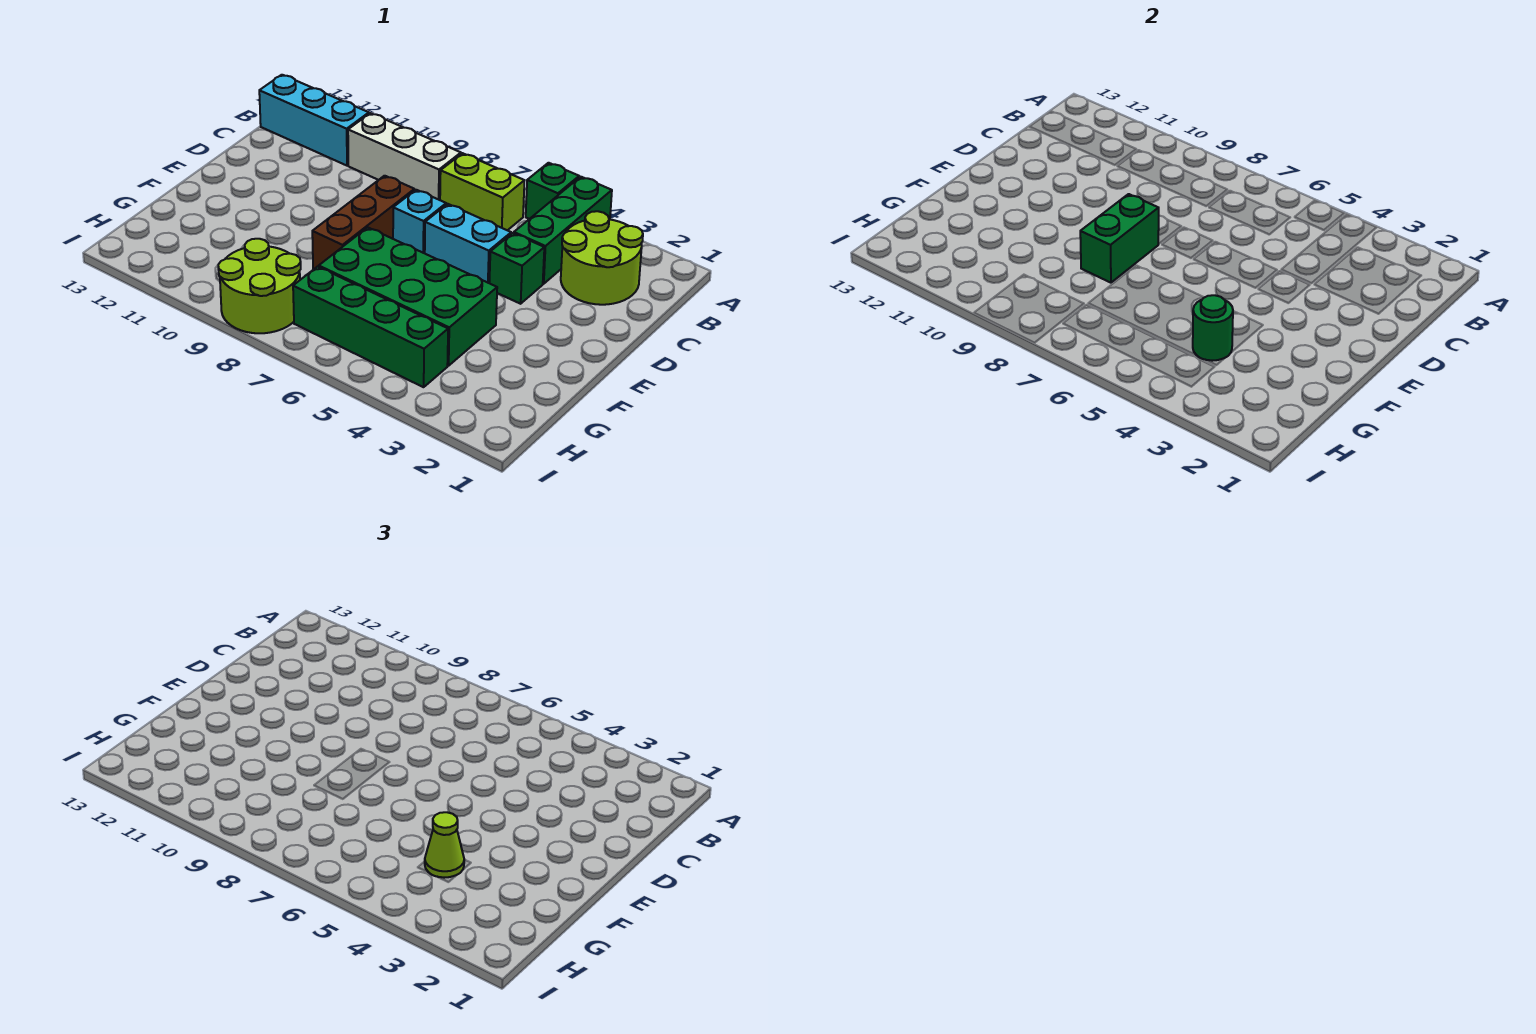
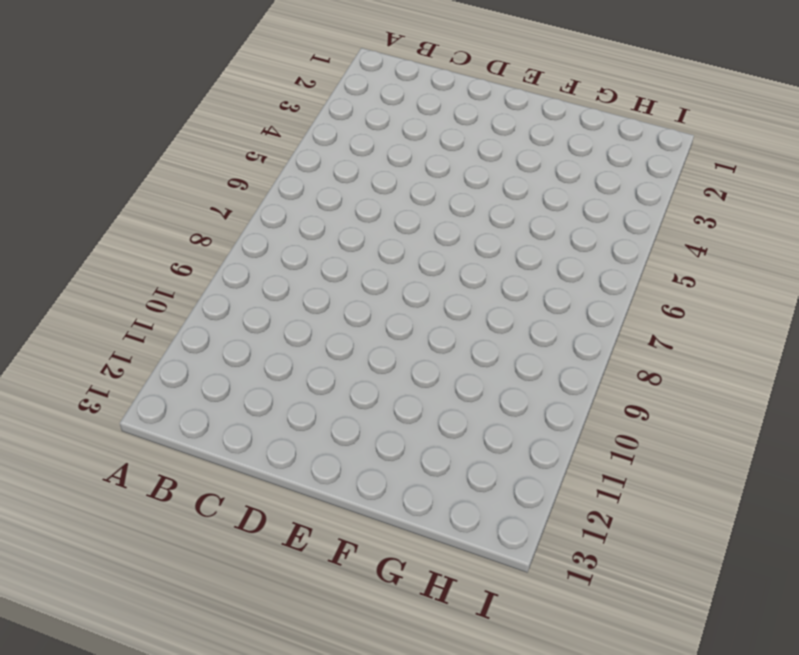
none -> green 1x3 brick [514,177,612,284]
none -> green 1x1 brick [526,163,579,219]
none -> lime 2x2 round brick [561,211,643,305]

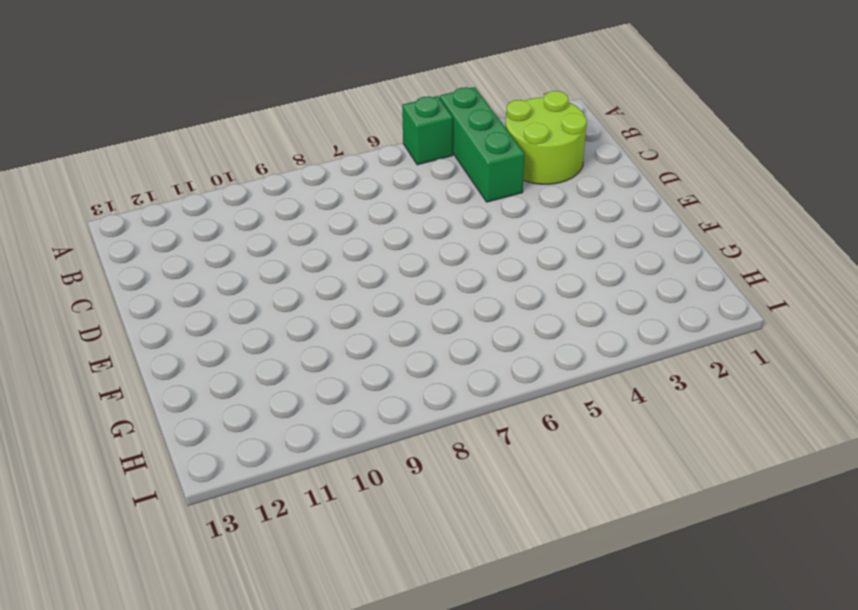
none -> lime 1x2 brick [440,153,525,230]
none -> white 1x3 brick [348,113,461,200]
none -> cyan 1x3 brick [259,75,369,166]

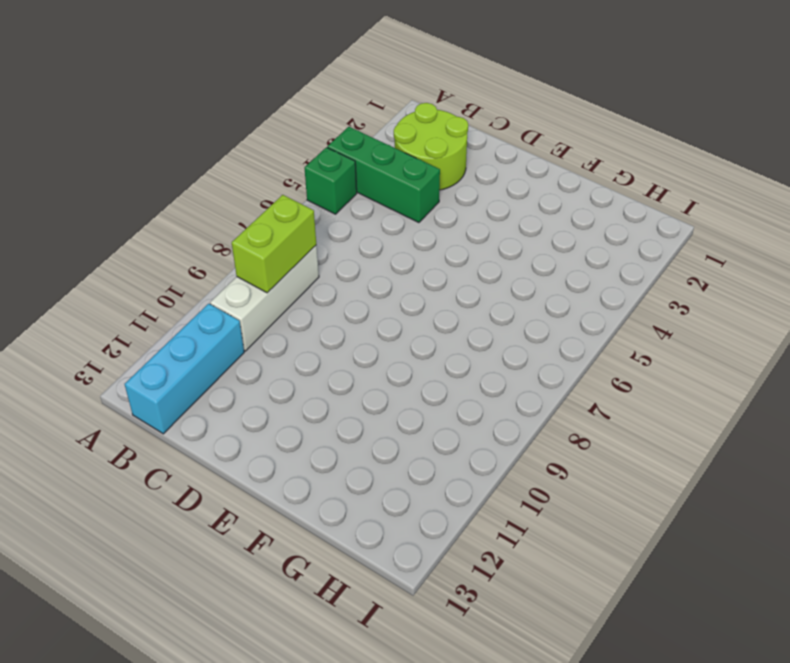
lime 1x2 brick [232,195,316,293] -> lime 1x2 brick moved to [440,153,525,230]
none -> green 1x1 brick [489,233,544,304]
none -> cyan 1x2 brick [425,204,511,283]
none -> cyan 1x1 brick [393,190,446,253]

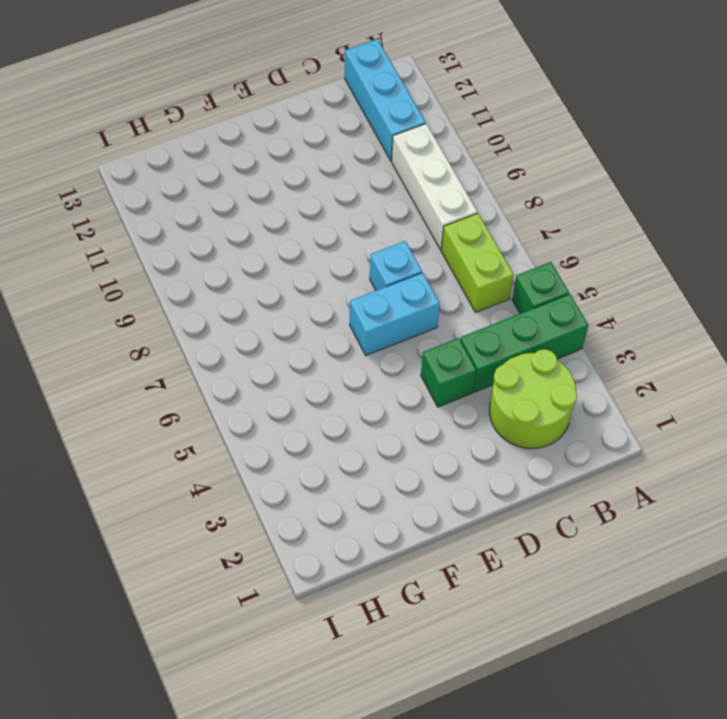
cyan 1x2 brick [350,273,440,355] -> cyan 1x2 brick turned to [425,204,511,283]
none -> brown 1x3 brick [312,176,414,269]
none -> green 2x4 brick [319,227,497,366]
none -> green 1x4 brick [293,267,448,387]

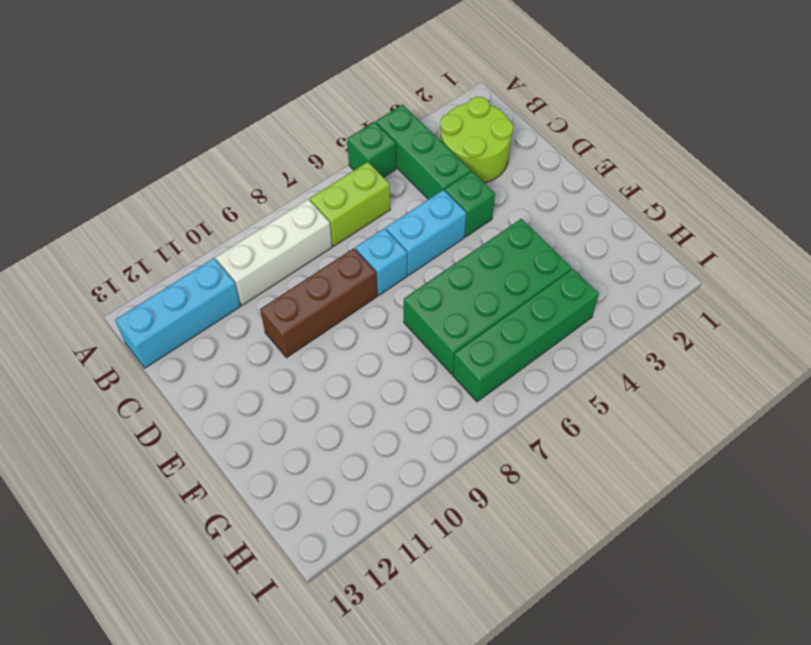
brown 1x3 brick [260,248,377,358] -> brown 1x3 brick turned to [312,176,414,269]
none -> lime 2x2 round brick [218,239,301,333]
none -> green 1x2 brick [1080,194,1159,283]
none -> green 1x1 round brick [1193,295,1233,361]

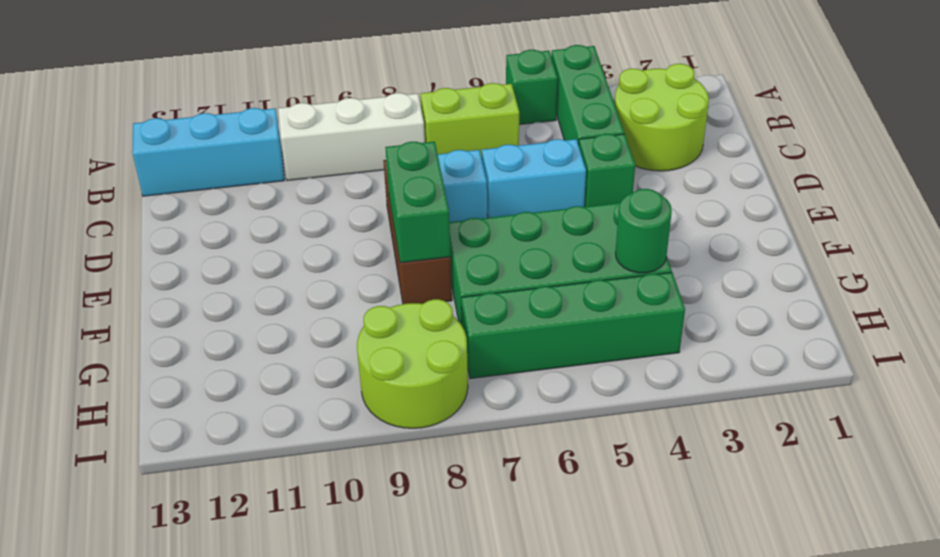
none -> lime 1x1 cone [425,812,464,878]

